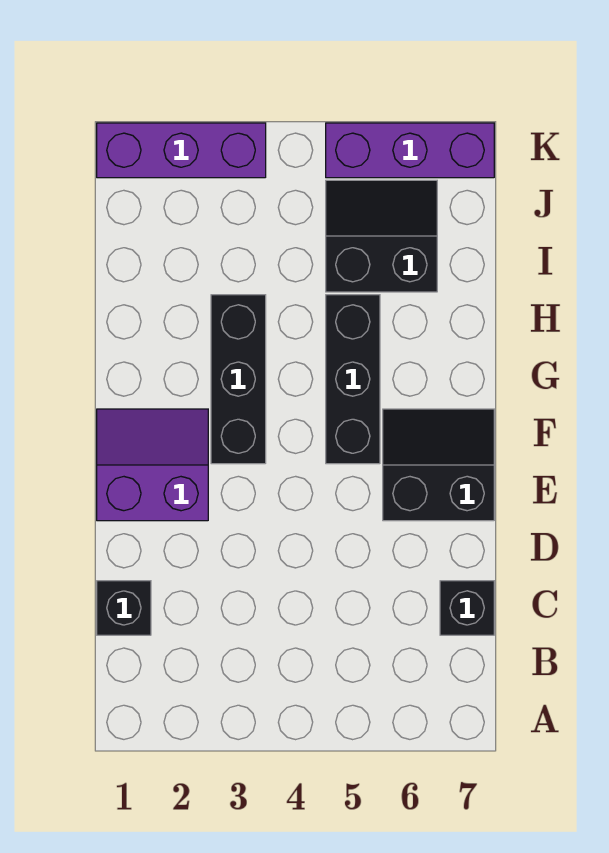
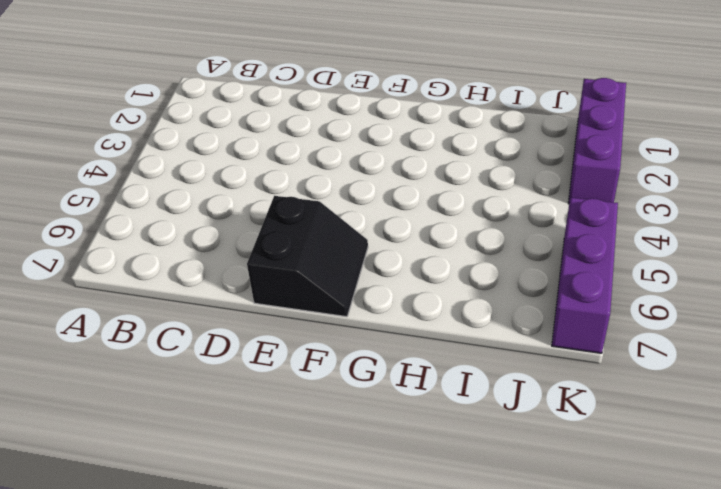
none -> black 1x1 brick [97,581,151,635]
none -> black 1x1 brick [440,581,494,635]

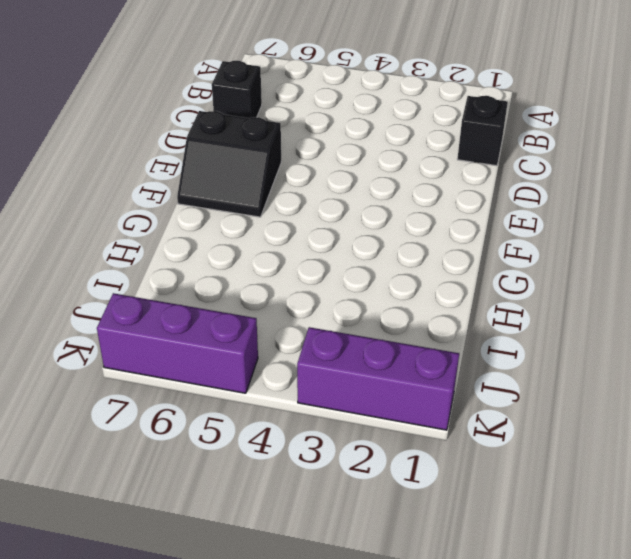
none -> purple 2x2 slope [97,409,208,521]
none -> black 1x3 brick [211,295,266,464]

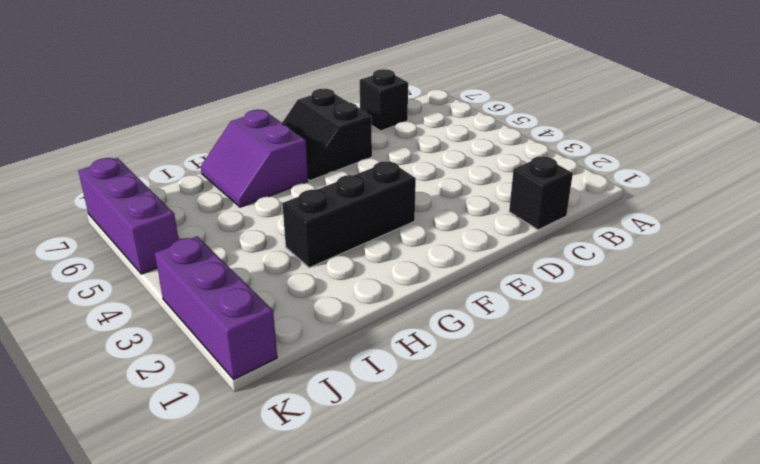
purple 2x2 slope [201,110,308,207] -> purple 2x2 slope moved to [97,409,208,521]
none -> black 1x3 brick [326,295,380,464]
none -> black 2x2 slope [326,180,437,292]

